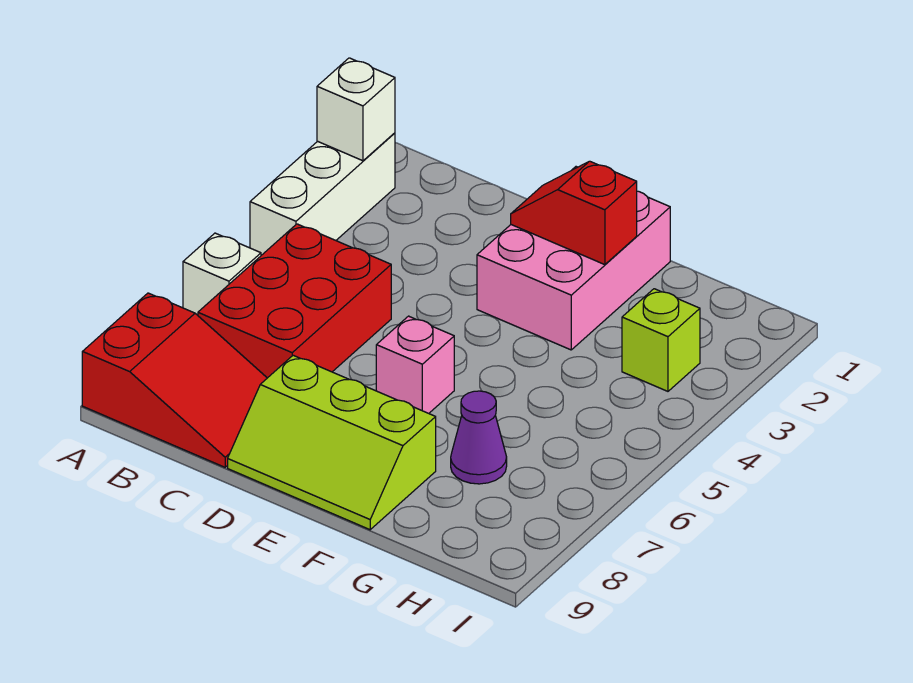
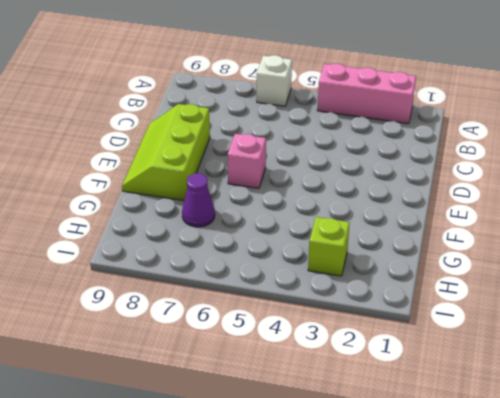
pink 1x3 brick [317,64,416,124] -> white 1x3 brick [250,133,395,255]
none -> red 2x3 slope [82,293,267,467]
none -> red 2x3 brick [198,224,391,378]

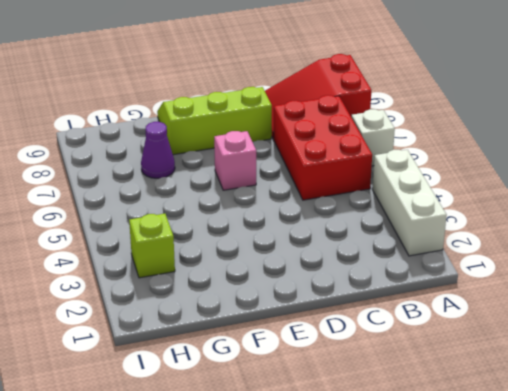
none -> pink 2x3 brick [477,167,670,350]
none -> white 1x1 brick [317,58,395,161]

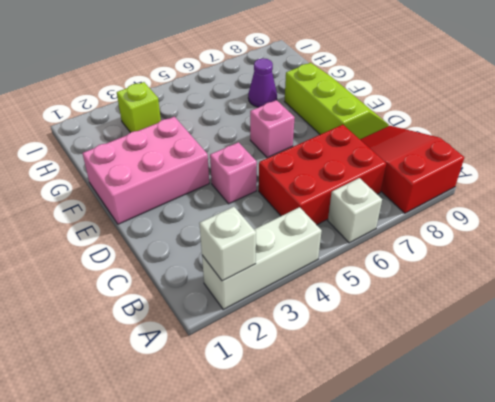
pink 1x1 brick [210,142,257,204] -> none
none -> red 1x2 slope [511,161,637,265]

